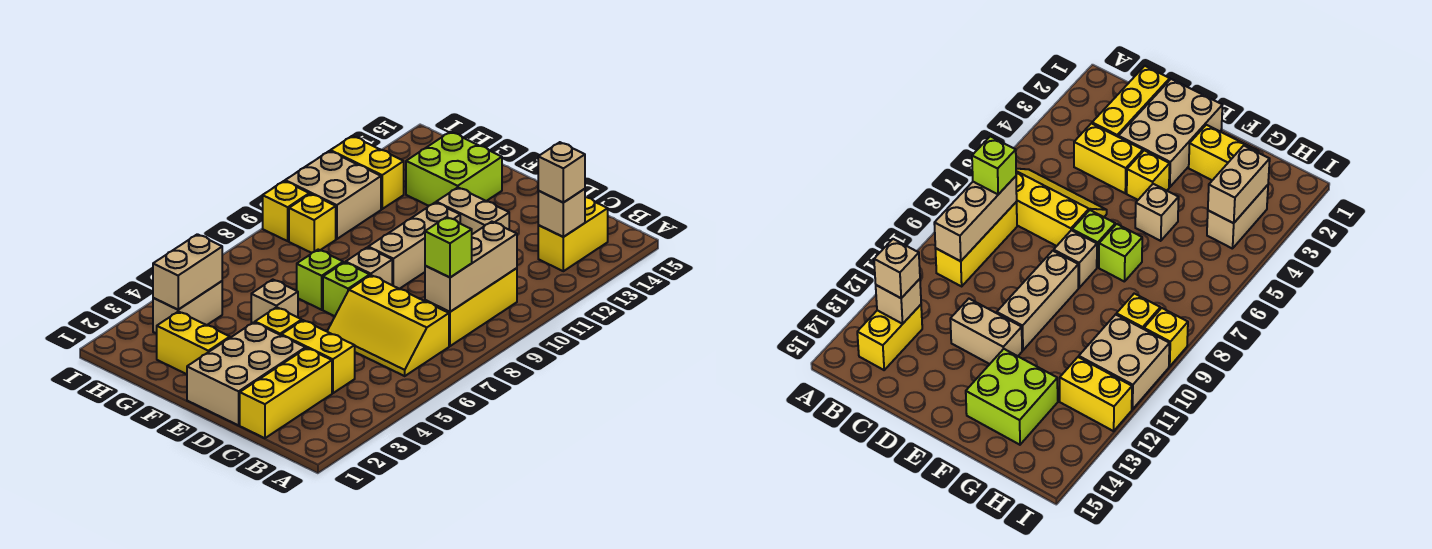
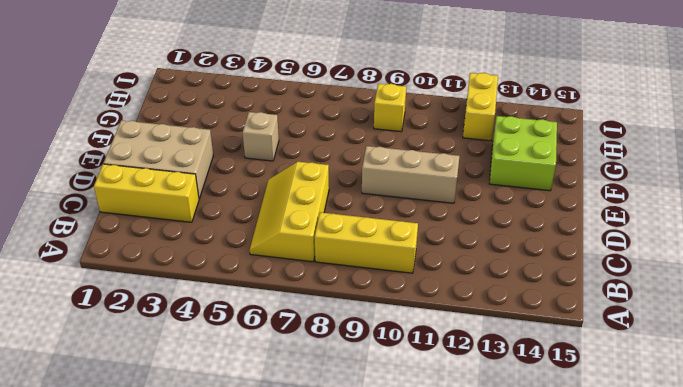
none -> yellow 1x2 brick [538,197,608,271]
none -> yellow 1x2 brick [281,320,355,393]
none -> tan 1x2 brick [436,188,509,234]

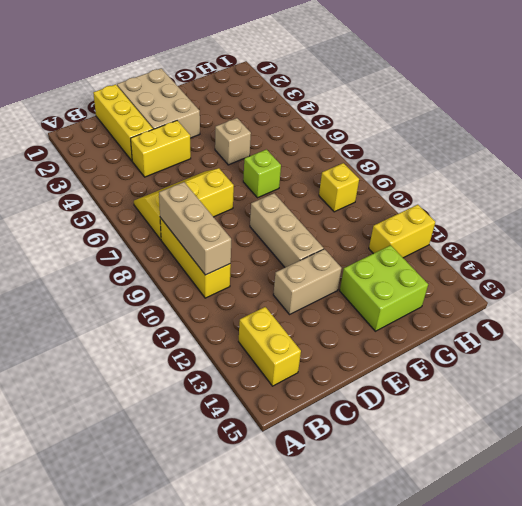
none -> yellow 1x1 brick [255,307,302,335]
none -> lime 1x1 brick [323,262,370,316]
none -> tan 1x1 brick [346,247,392,285]

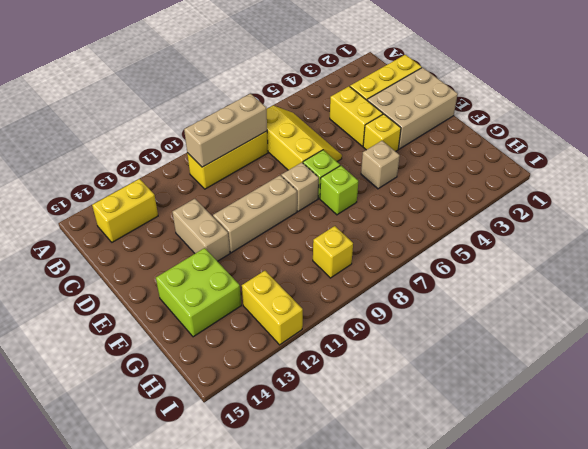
none -> yellow 1x2 brick [157,312,230,374]
none -> tan 1x2 brick [153,281,222,334]
none -> tan 2x2 brick [285,151,381,239]

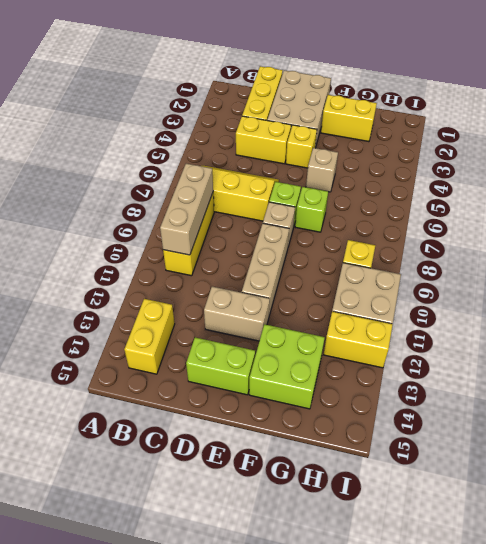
lime 1x2 brick [186,337,255,395] -> none
none -> tan 1x2 brick [153,281,222,334]
none -> yellow 1x1 brick [263,181,309,241]
none -> tan 1x1 brick [538,189,585,237]

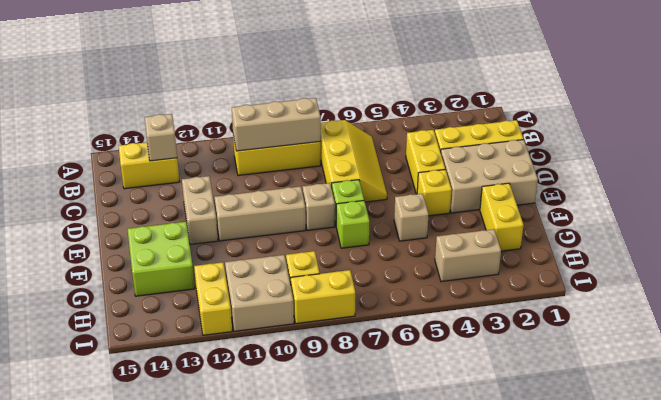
yellow 1x2 brick [290,270,355,324] -> yellow 1x1 brick [263,181,309,241]
none -> tan 1x2 brick [153,234,222,310]
none -> lime 1x1 brick [425,217,472,277]
none -> tan 1x1 brick [538,142,585,202]

